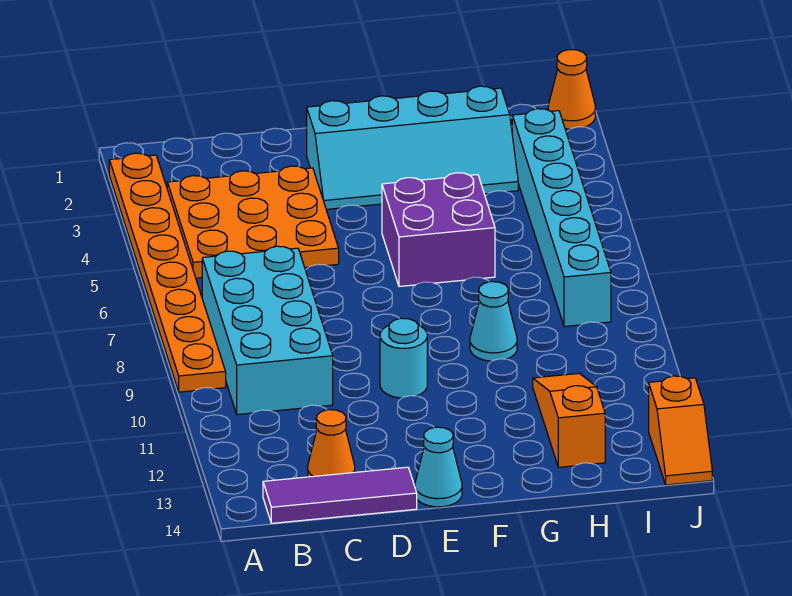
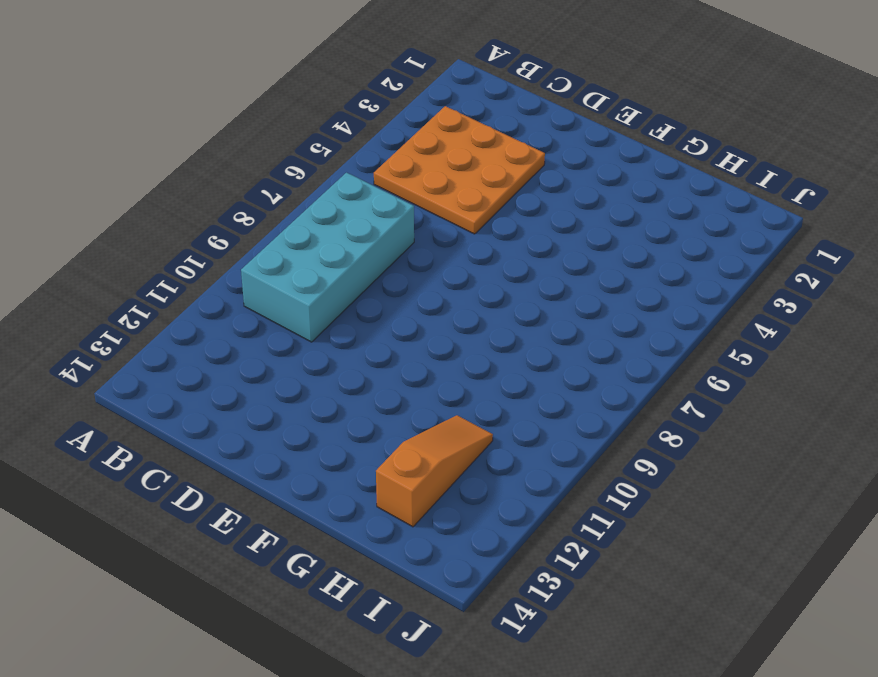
none -> orange 1x8 plate [109,153,226,392]
none -> purple 1x3 tile [263,467,417,523]
none -> orange 1x1 cone [308,410,355,477]

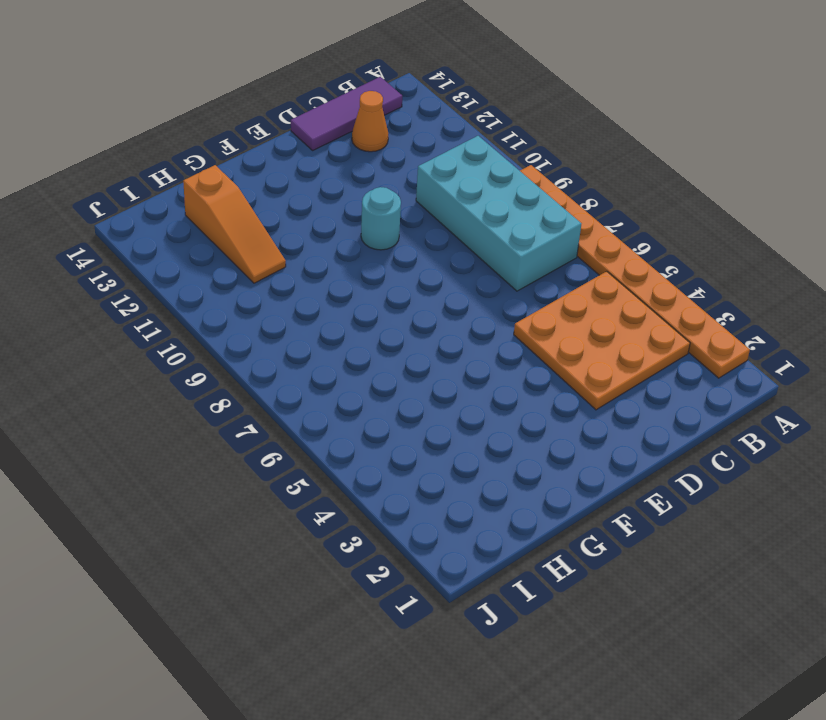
none -> cyan 2x4 slope [307,86,518,209]
none -> cyan 1x1 cone [415,427,462,507]
none -> purple 2x2 brick [382,173,495,287]

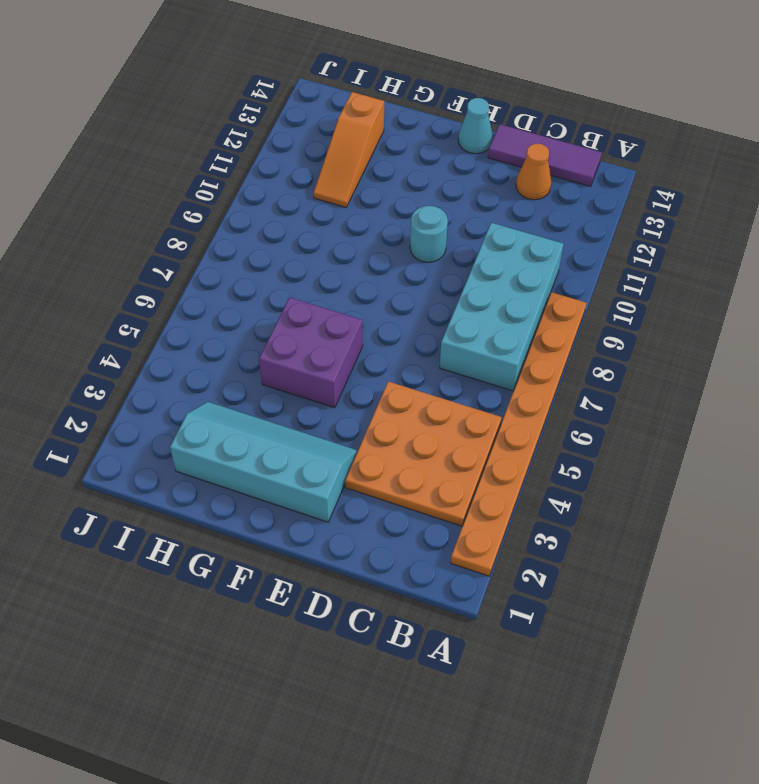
none -> cyan 1x1 cone [470,282,517,361]
none -> cyan 1x6 brick [512,109,611,327]
none -> orange 1x1 cone [548,50,595,129]

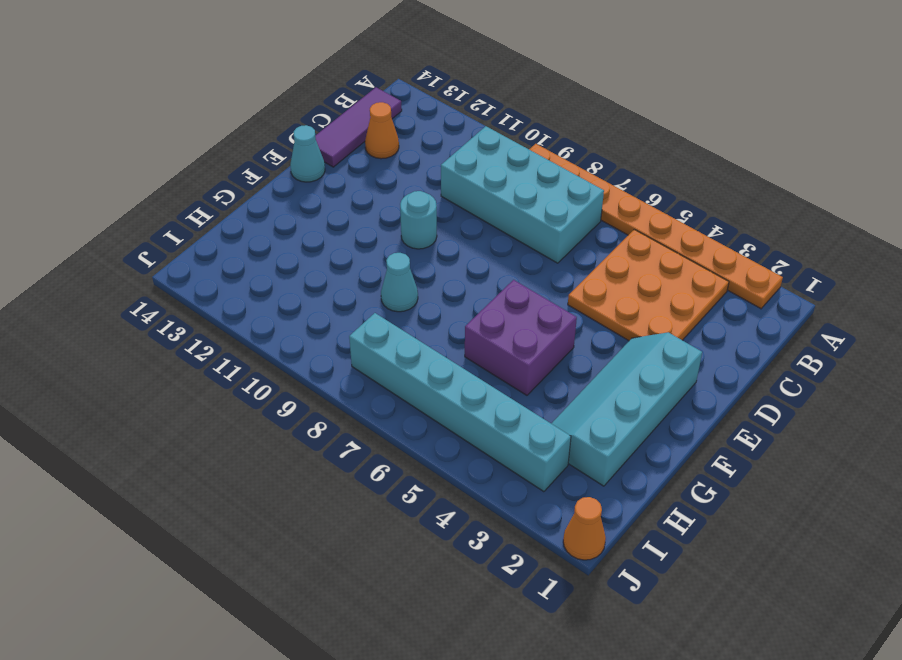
none -> orange 1x3 slope [533,373,605,467]
none -> orange 1x2 slope [649,376,712,485]

